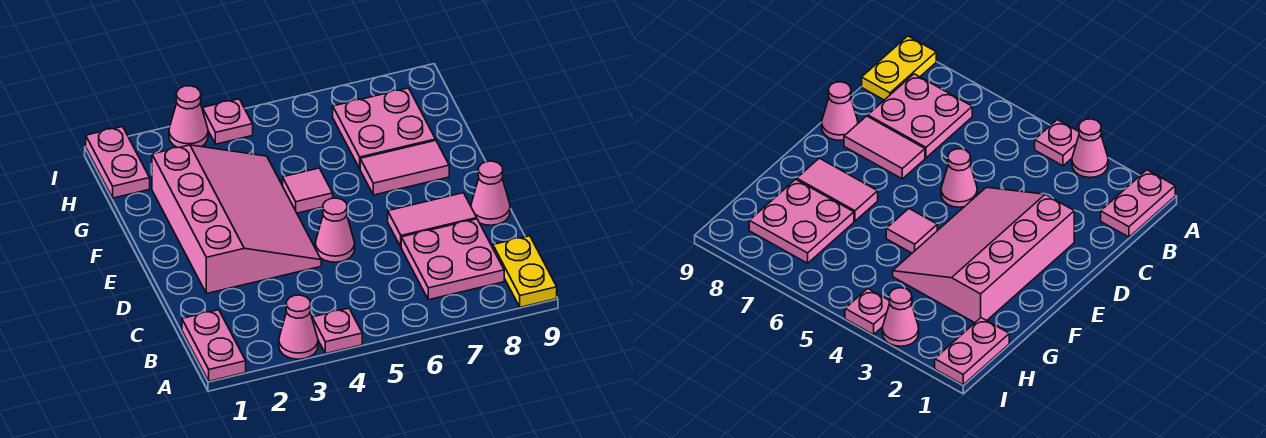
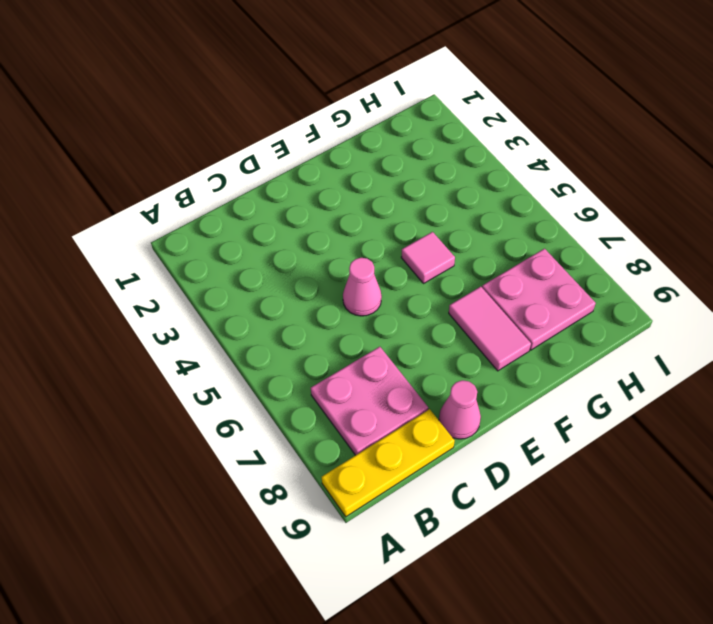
yellow 1x3 plate [322,409,455,517] -> yellow 1x2 plate [493,236,557,307]
none -> pink 1x2 plate [182,310,246,381]
none -> pink 1x1 cone [279,295,318,359]
none -> pink 1x1 plate [312,308,362,354]

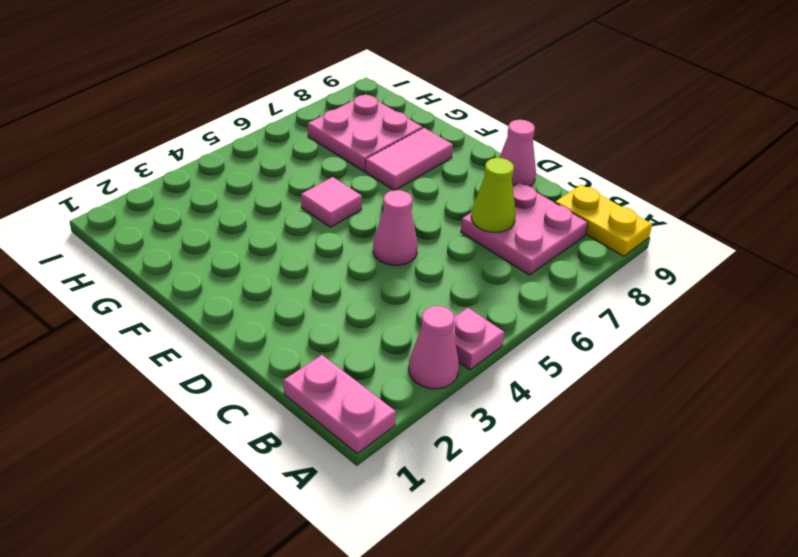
lime 1x1 cone [471,158,516,232] -> none
none -> pink 3x4 slope [152,145,321,294]
none -> pink 1x2 tile [388,193,477,247]
none -> pink 1x2 plate [86,127,150,198]

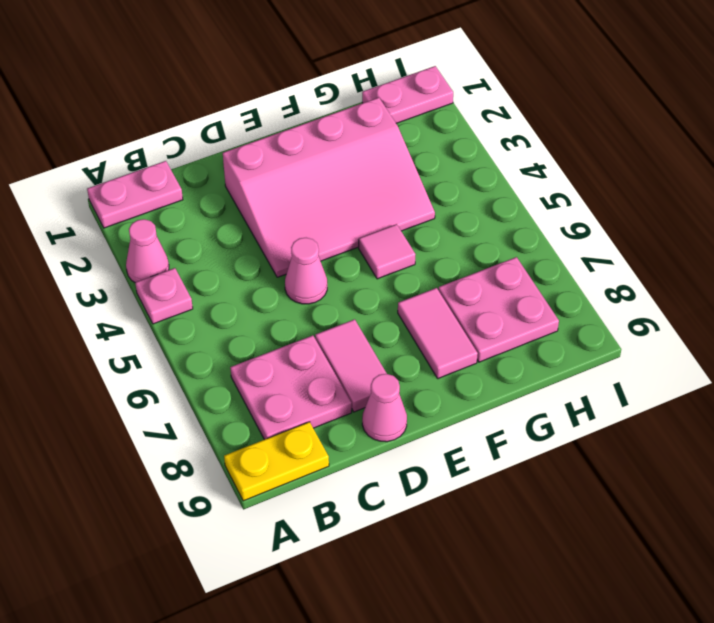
none -> pink 1x1 cone [169,86,208,148]
none -> pink 1x1 plate [202,99,253,144]

